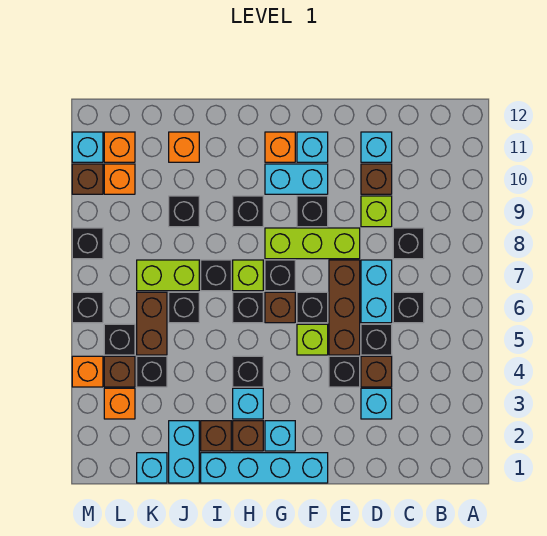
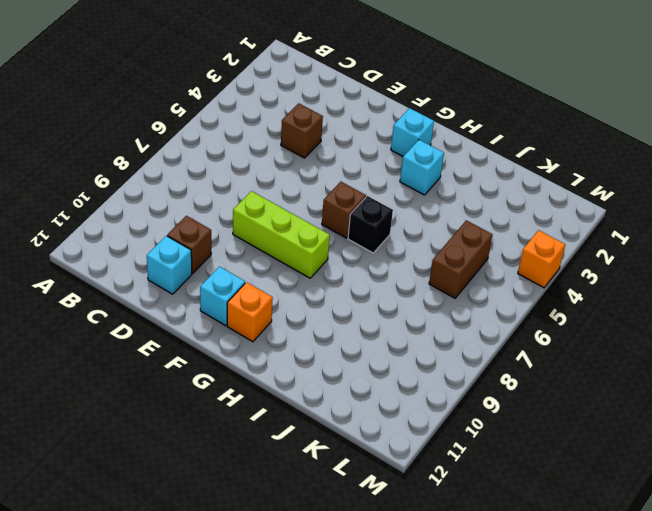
none -> black 1x1 brick [393,292,424,323]
none -> black 1x1 brick [393,228,424,259]
none -> cyan 1x1 brick [361,388,392,419]
none -> black 1x1 brick [361,324,392,355]

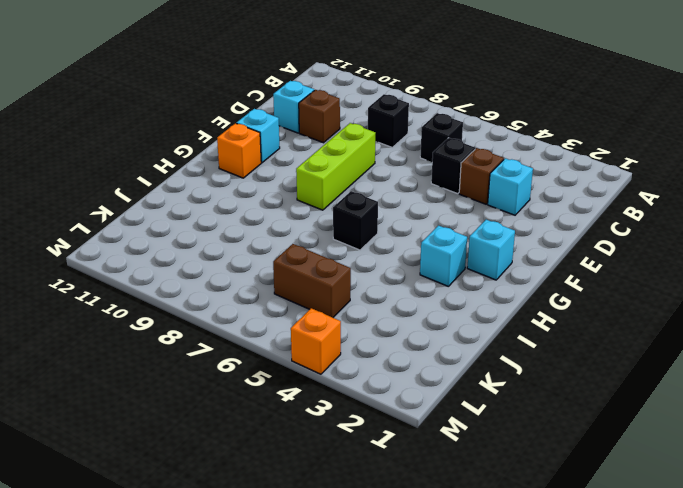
none -> cyan 1x2 brick [361,260,392,323]
none -> lime 1x1 brick [361,196,392,227]
none -> black 1x1 brick [329,356,360,387]
none -> brown 1x3 brick [329,260,360,355]

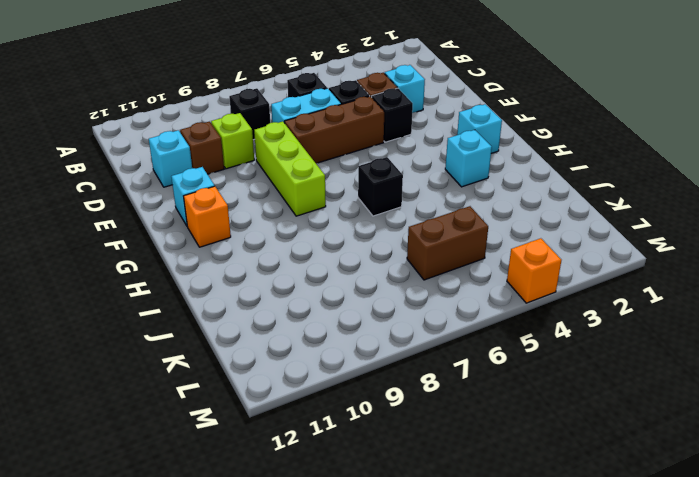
none -> cyan 1x4 brick [201,453,328,483]
none -> lime 1x1 brick [297,324,328,355]
none -> black 1x1 brick [297,292,328,323]
none -> black 1x1 brick [297,196,328,227]

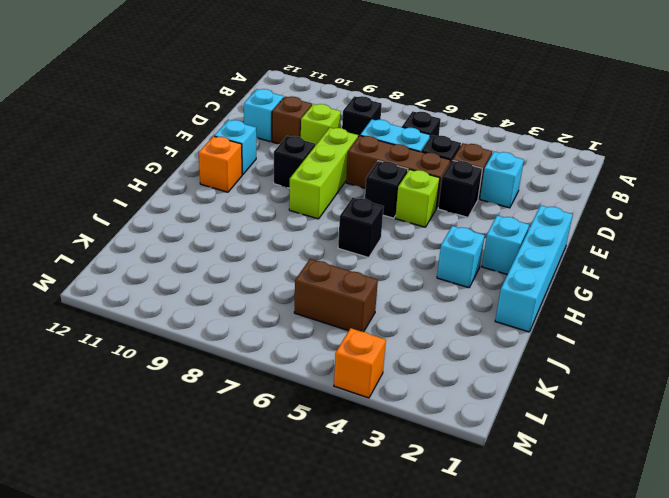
none -> cyan 1x2 brick [265,164,328,194]
none -> brown 1x1 brick [265,292,295,323]
none -> black 1x1 brick [265,260,295,291]
none -> brown 1x1 brick [233,421,263,451]

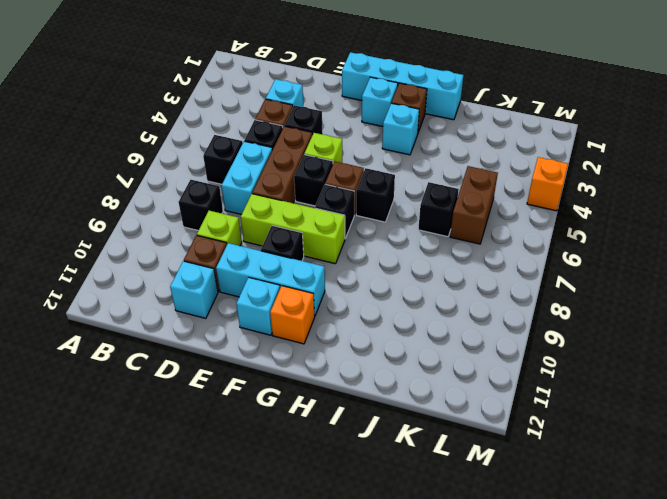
cyan 1x3 brick [216,243,325,315] -> cyan 1x2 brick [265,164,328,194]
none -> black 1x1 brick [233,356,263,387]
none -> lime 1x1 brick [233,260,263,291]
none -> black 1x1 brick [233,196,263,227]
none -> brown 1x1 brick [201,421,231,451]

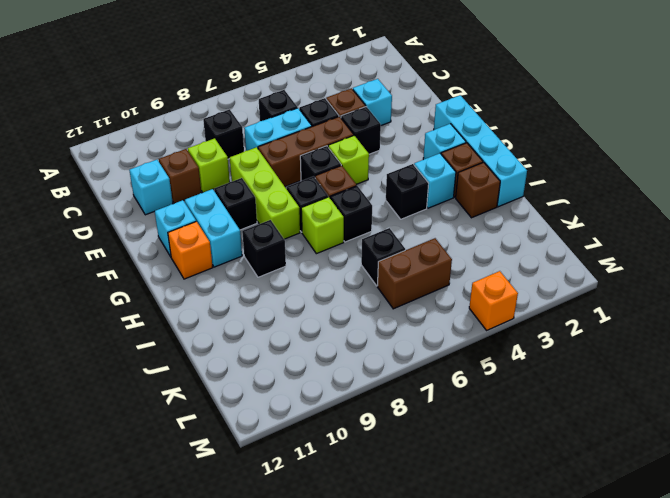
none -> black 1x1 brick [201,260,231,291]
none -> cyan 1x2 brick [169,421,199,483]
none -> lime 1x2 brick [137,260,199,291]
none -> black 1x1 brick [169,196,199,227]

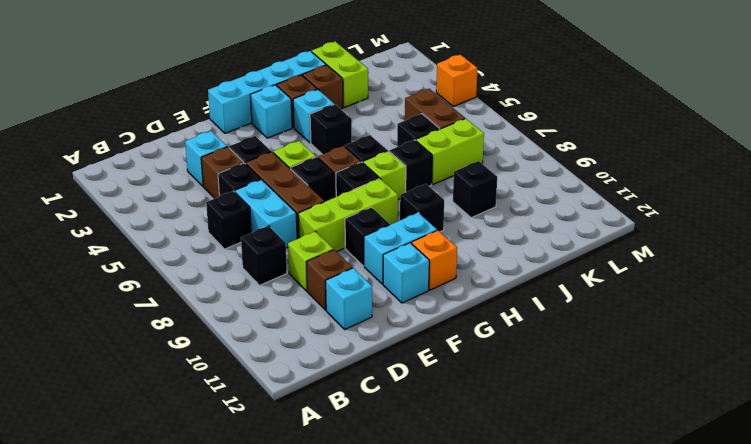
lime 1x2 brick [312,42,368,107] -> cyan 1x2 brick [169,421,199,483]
none -> orange 1x1 brick [169,132,199,162]
none -> cyan 1x1 brick [137,453,167,483]
none -> black 1x1 brick [137,356,167,387]
none -> orange 1x1 brick [104,388,135,419]

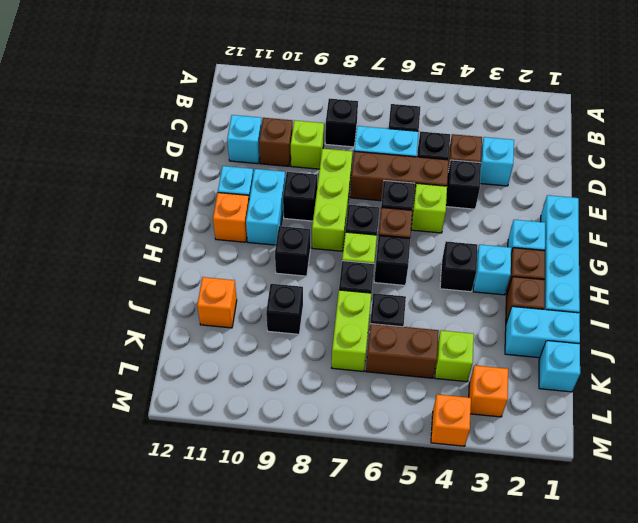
lime 1x1 brick [435,330,474,382] -> black 1x1 brick [137,356,167,387]
none -> brown 1x1 brick [104,356,135,387]
none -> black 1x1 brick [104,324,135,355]
none -> orange 1x1 brick [104,164,135,194]
none -> orange 1x1 brick [104,132,135,162]

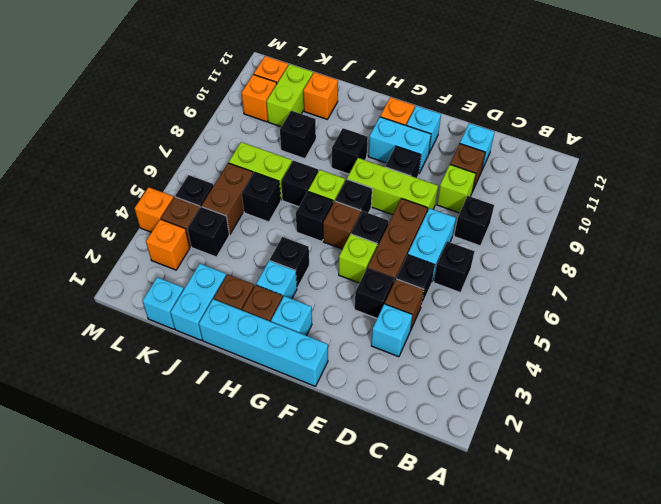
lime 1x2 brick [266,64,313,127] -> none
none -> black 1x1 brick [72,292,103,323]
none -> black 1x1 brick [72,228,103,259]
none -> brown 1x1 brick [72,164,103,194]
none -> cyan 1x1 brick [72,132,103,162]

